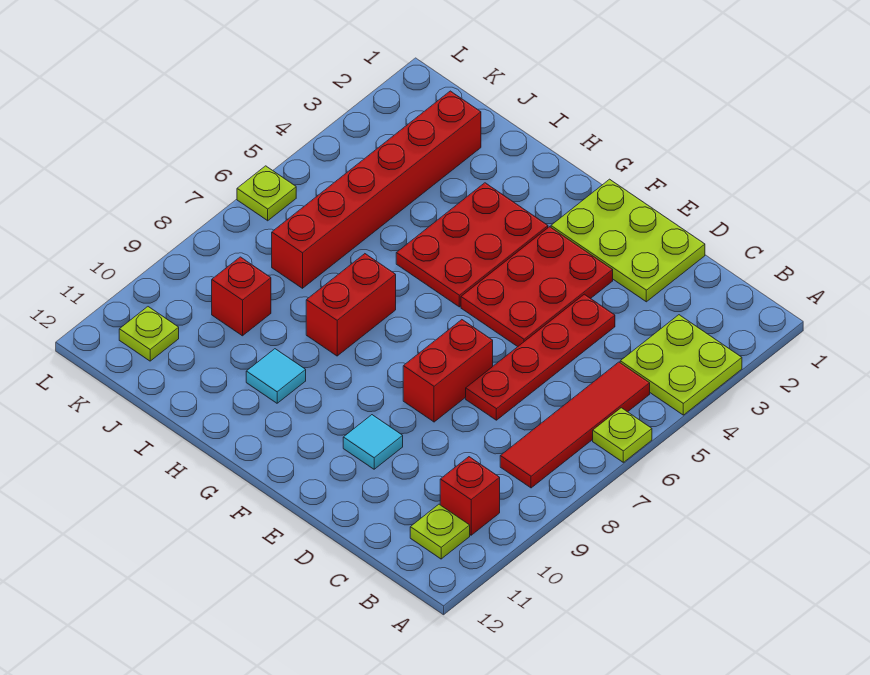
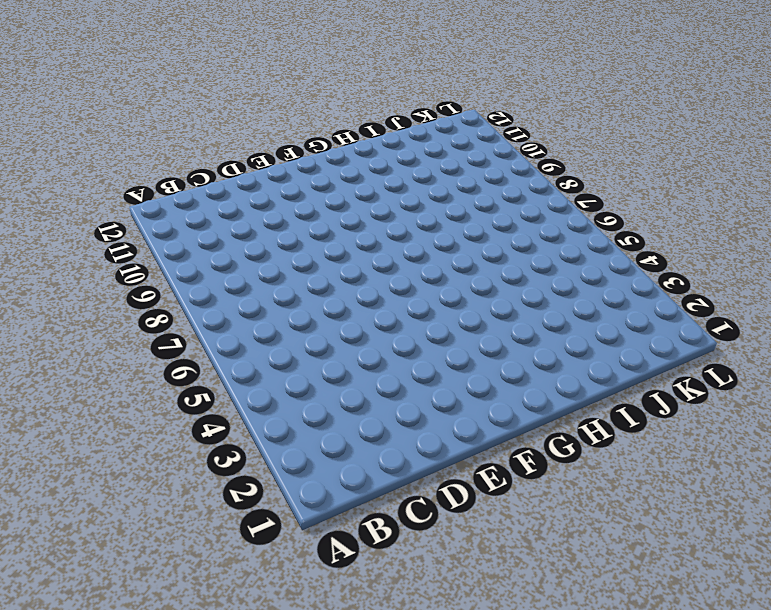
none -> lime 2x2 plate [620,315,742,415]
none -> lime 1x1 plate [593,408,652,462]
none -> red 1x4 tile [500,362,650,488]

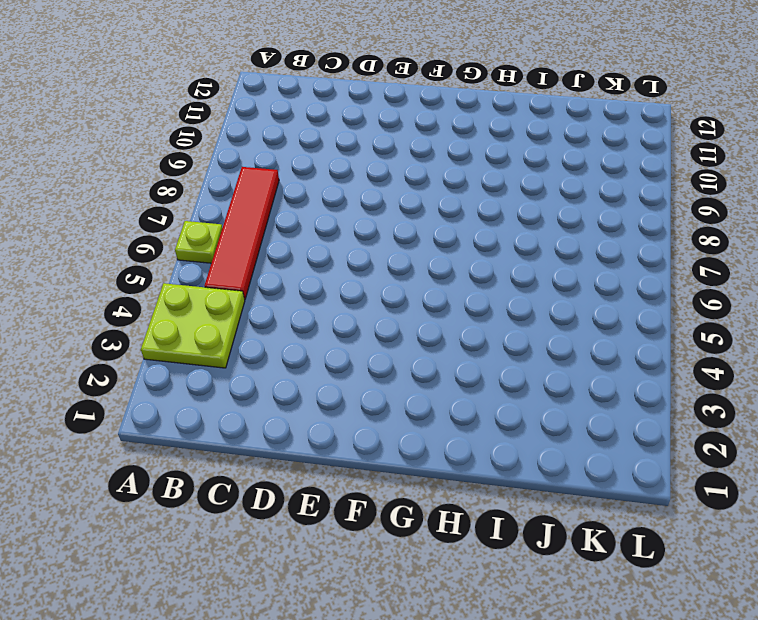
none -> red 1x1 brick [440,457,500,535]
none -> lime 1x1 plate [410,504,470,559]
none -> lime 2x3 plate [551,179,705,302]

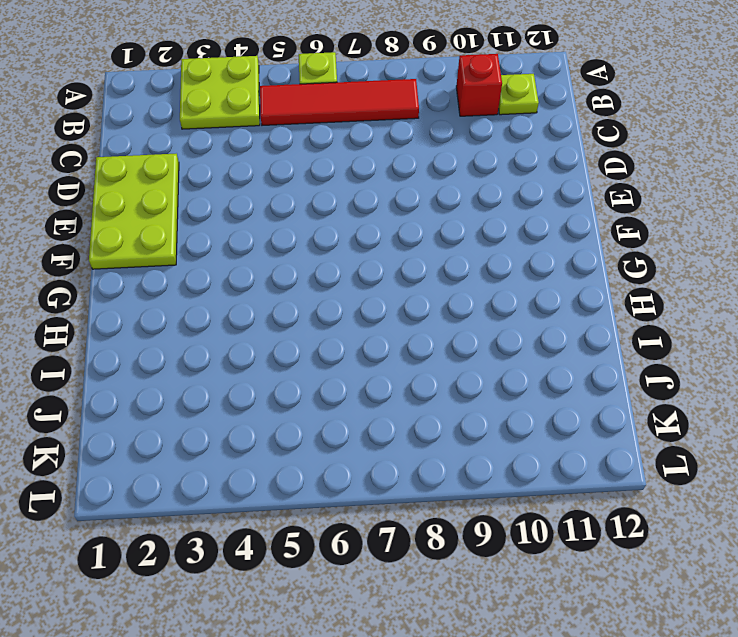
none -> red 1x4 plate [466,294,615,420]
none -> red 2x3 plate [461,227,613,347]
none -> red 1x2 brick [403,320,493,422]

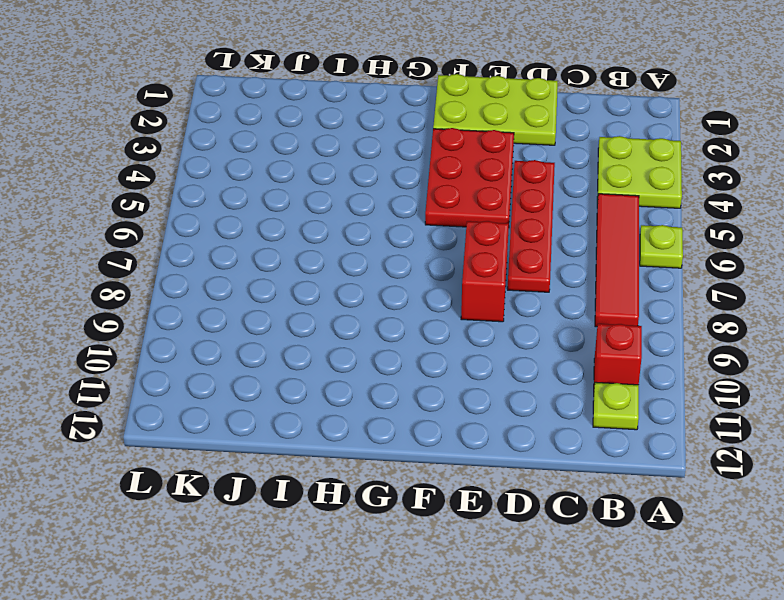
none -> cyan 1x1 tile [343,415,403,469]
none -> red 2x3 plate [396,183,548,307]
none -> red 1x2 brick [306,254,396,356]

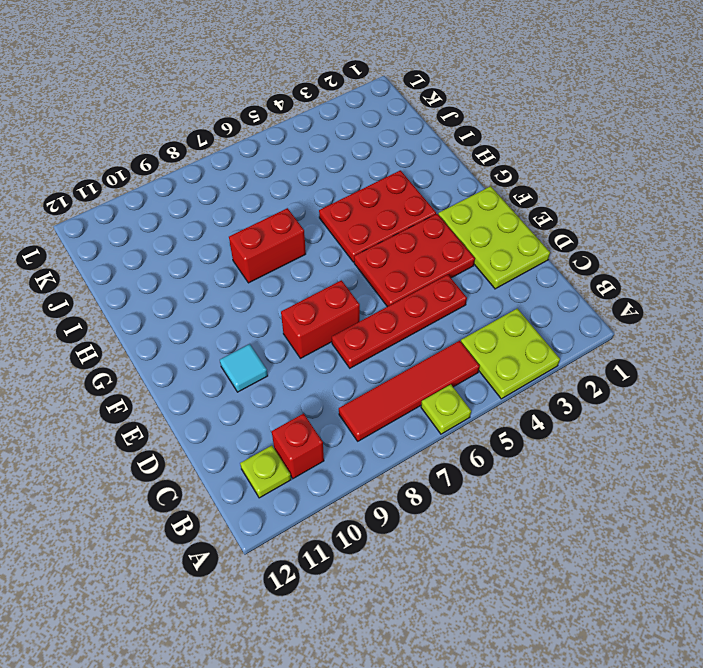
none -> cyan 1x1 tile [246,349,306,403]
none -> red 1x6 brick [272,91,481,288]
none -> red 1x1 brick [212,257,271,336]

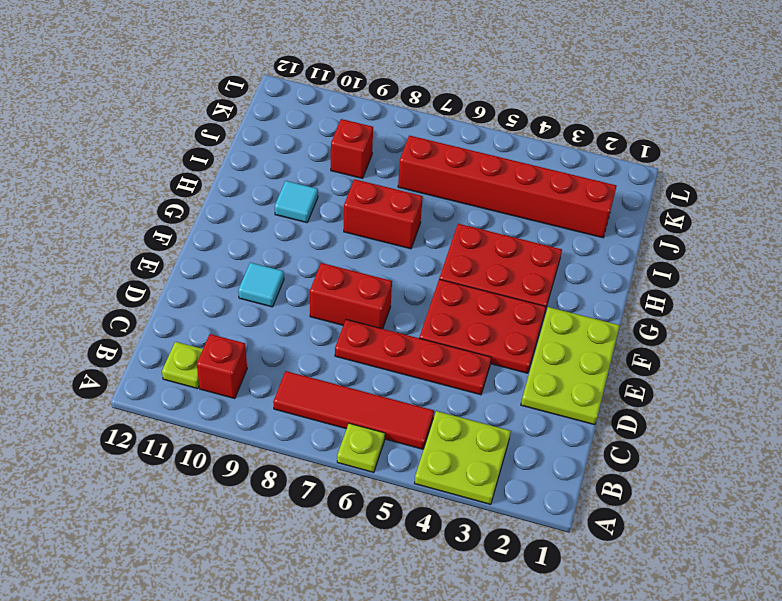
none -> lime 1x1 plate [119,307,179,361]
none -> lime 1x1 plate [237,166,296,221]

